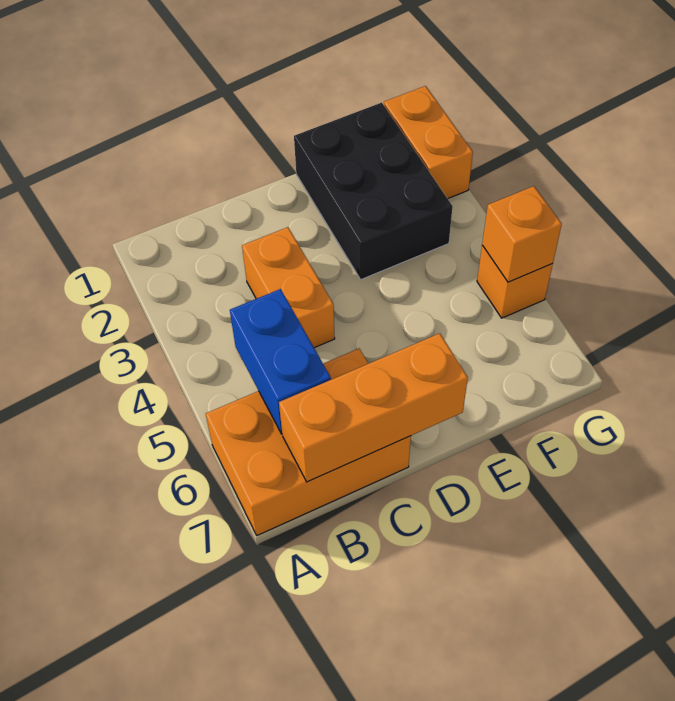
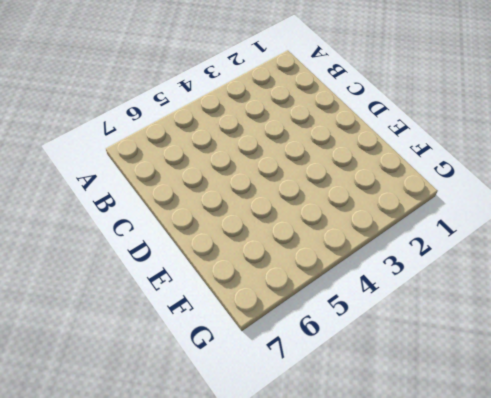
none -> orange 2x3 brick [206,349,411,535]
none -> orange 1x2 brick [242,227,335,348]

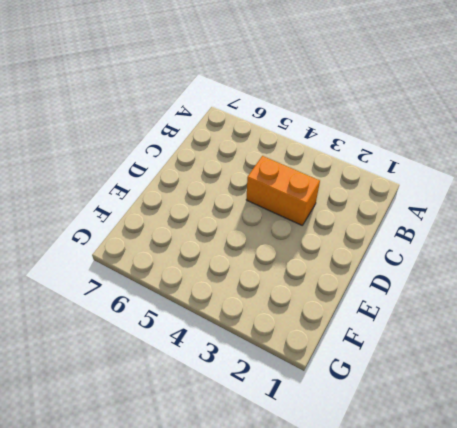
none -> orange 2x3 brick [206,349,411,535]
none -> black 2x3 brick [294,103,453,279]

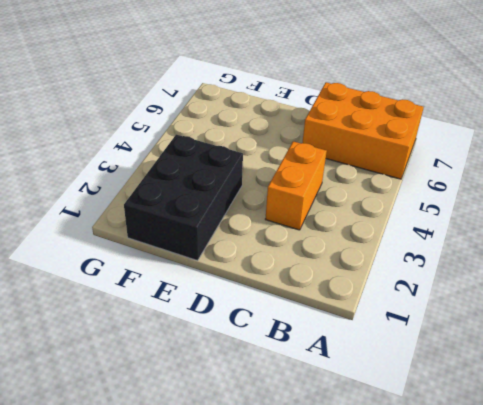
none -> orange 1x2 brick [384,86,473,199]
none -> orange 1x1 brick [477,245,553,318]

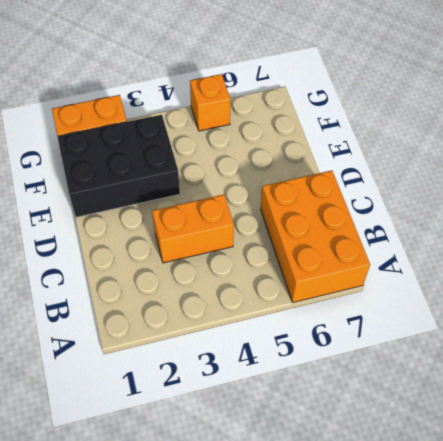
none -> blue 1x2 brick [230,289,331,434]
none -> orange 1x3 brick [279,333,468,482]

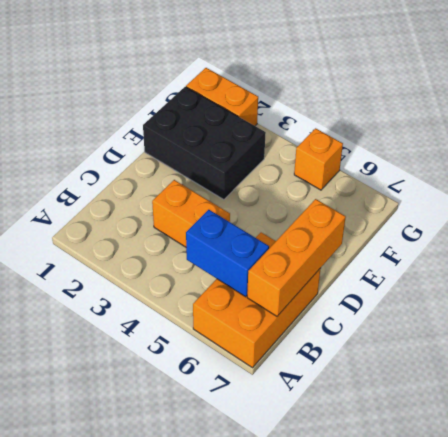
none -> orange 1x1 brick [482,186,562,282]

